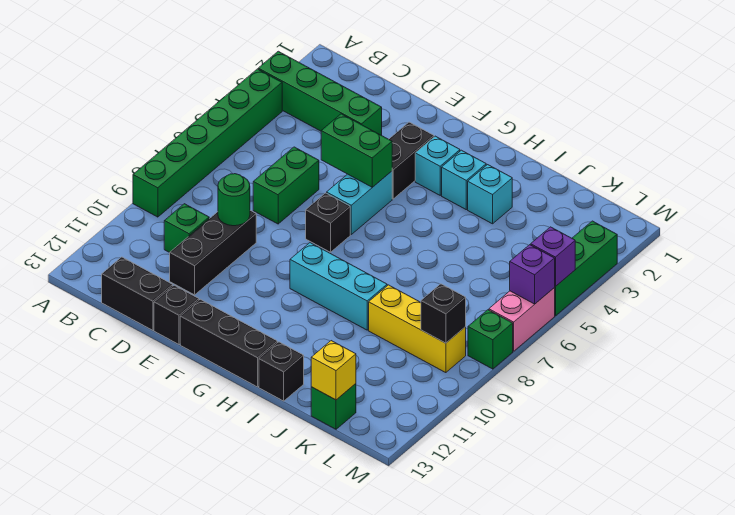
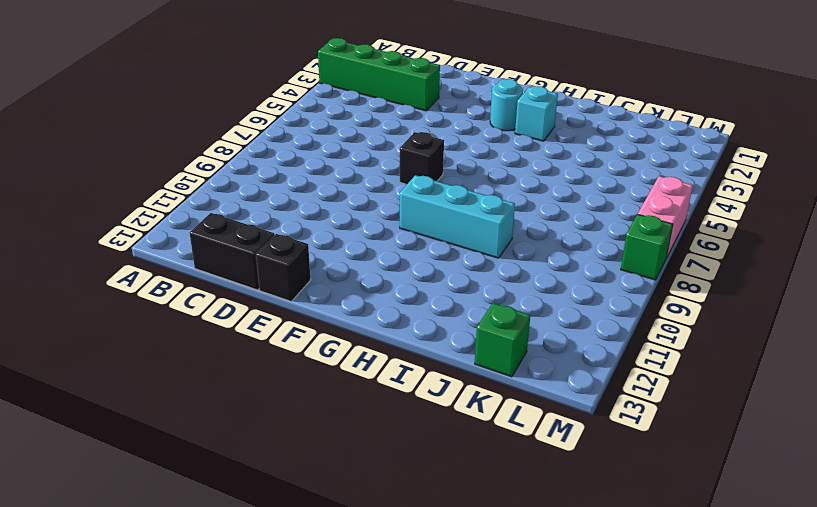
cyan 1x1 round brick [490,79,523,131] -> cyan 1x1 brick [415,136,460,195]
none -> green 1x6 brick [133,69,282,217]
none -> green 1x1 brick [164,204,209,253]
none -> green 1x2 brick [253,147,319,224]

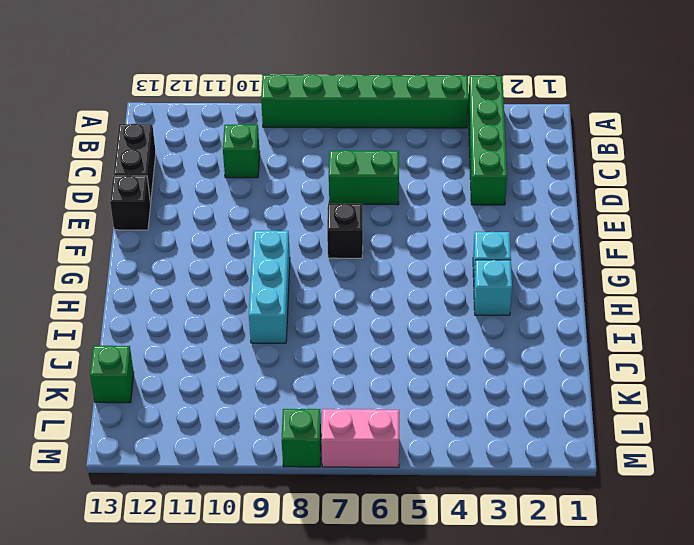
none -> black 1x3 brick [170,210,256,295]
none -> black 1x2 brick [389,122,434,199]
none -> cyan 1x2 brick [327,171,392,234]

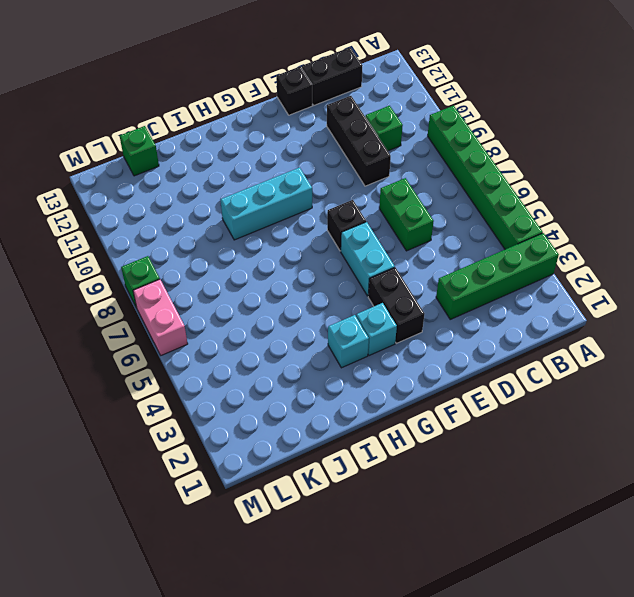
none -> black 1x3 brick [180,299,277,387]
none -> cyan 1x1 brick [468,165,512,224]
none -> black 1x1 brick [259,342,304,401]

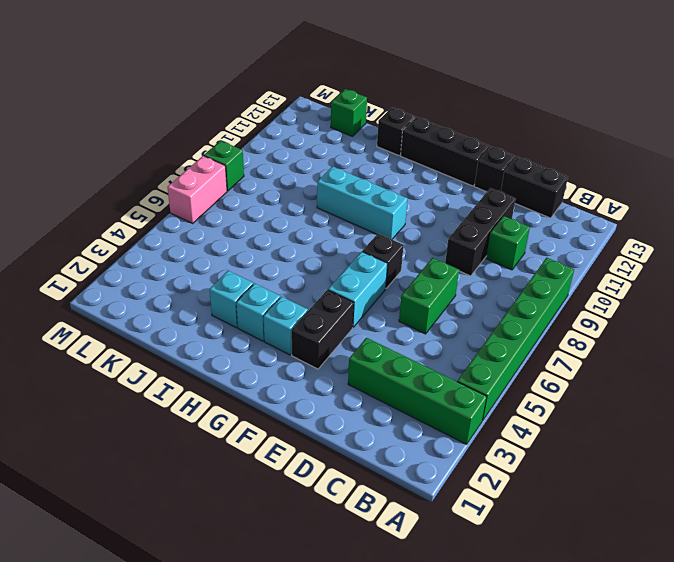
none -> yellow 1x3 brick [369,285,466,373]
none -> green 1x3 brick [554,221,617,316]
none -> green 1x1 round brick [218,174,250,226]

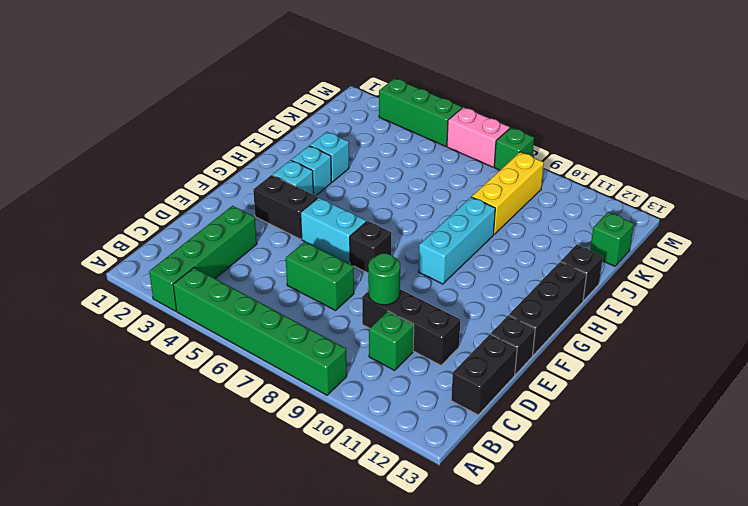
none -> green 1x2 brick [321,114,392,187]
none -> yellow 1x1 brick [311,341,356,400]
none -> black 1x1 brick [421,284,466,343]

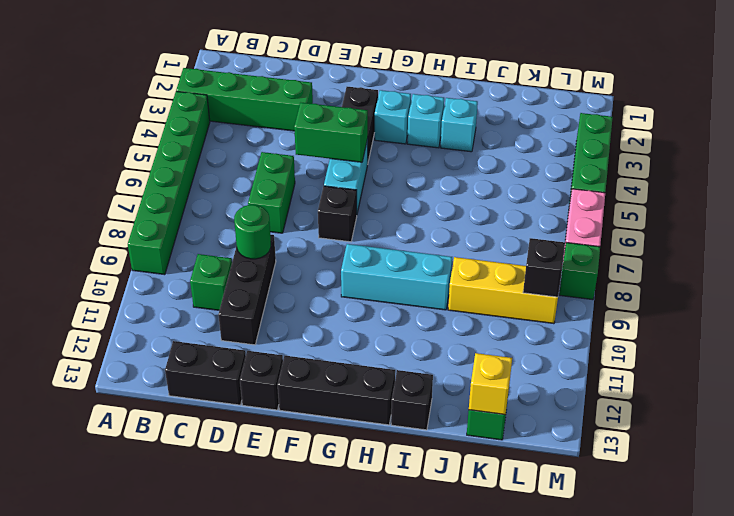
none -> purple 1x1 brick [531,227,575,286]
none -> purple 1x1 brick [510,245,555,304]

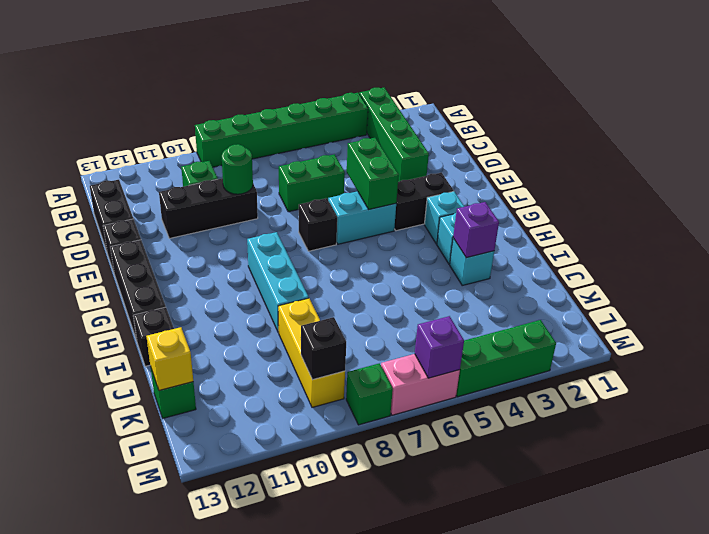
purple 1x1 brick [453,202,499,258] -> purple 1x1 brick moved to [531,227,575,286]

